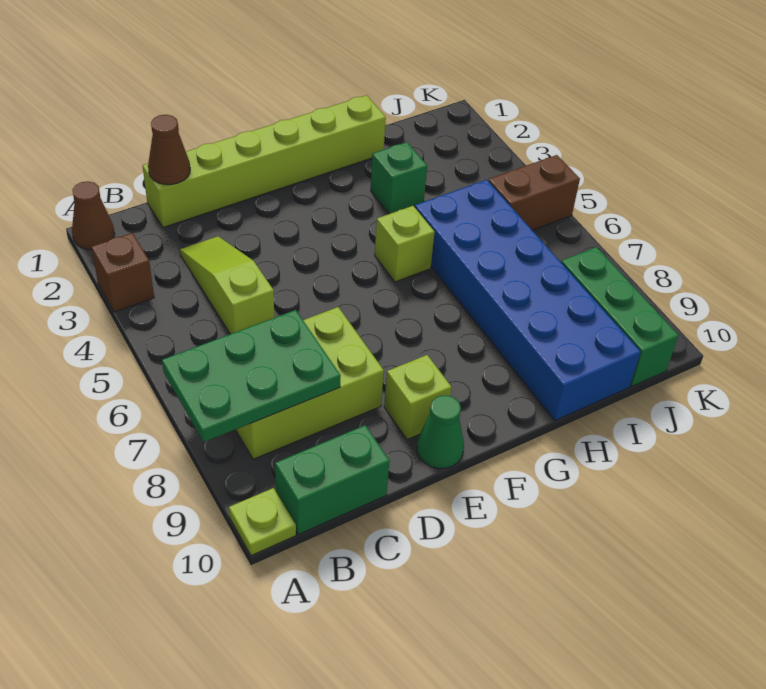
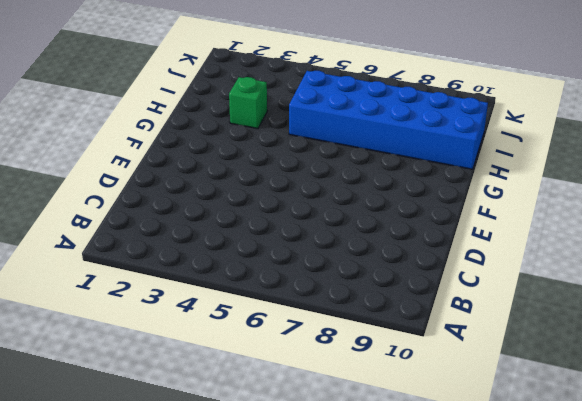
none -> brown 1x1 cone [72,181,115,250]
none -> brown 1x1 brick [92,233,154,312]
none -> lime 1x1 plate [229,488,296,556]

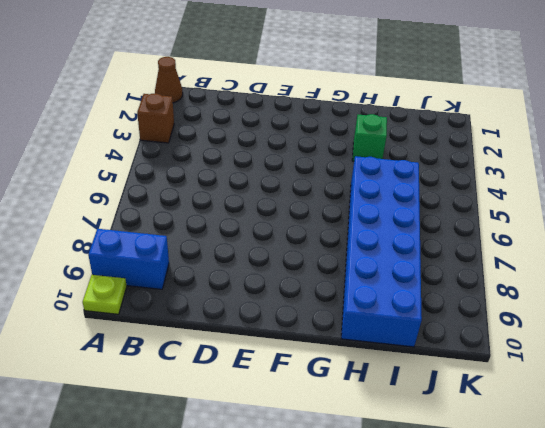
blue 1x2 brick [88,229,169,289] -> none
none -> lime 2x3 brick [236,307,384,459]
none -> green 1x2 brick [275,425,389,535]
none -> lime 1x6 brick [143,95,386,228]

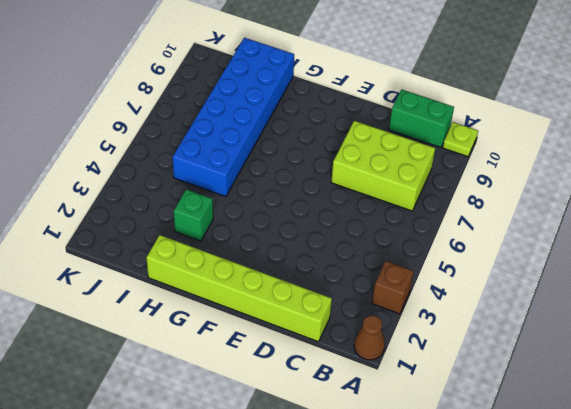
none -> lime 1x3 slope [180,236,274,334]
none -> lime 1x1 brick [384,355,452,440]
none -> green 1x1 cone [417,395,464,468]

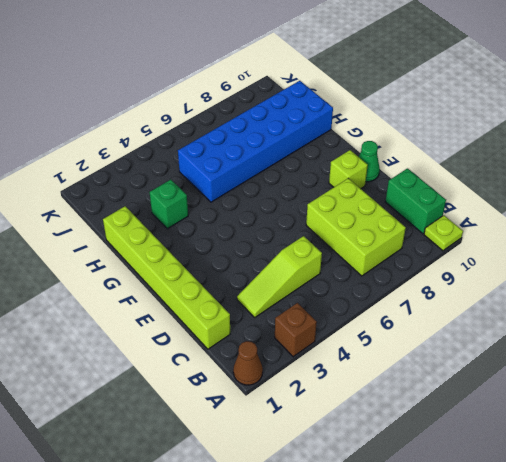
none -> lime 1x1 brick [375,206,435,282]
none -> brown 1x2 brick [488,155,580,230]
none -> green 1x3 brick [561,247,678,387]

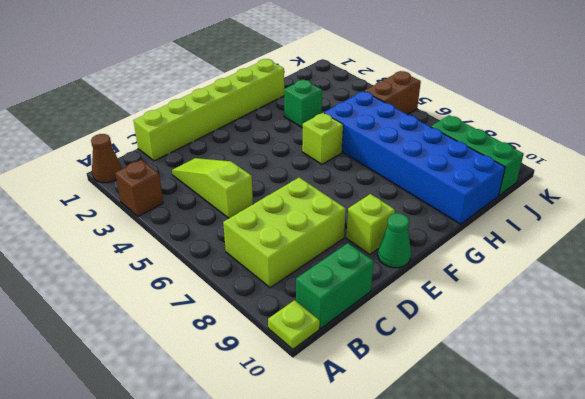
none -> green 2x3 plate [162,310,341,442]
none -> brown 1x1 cone [148,115,190,185]

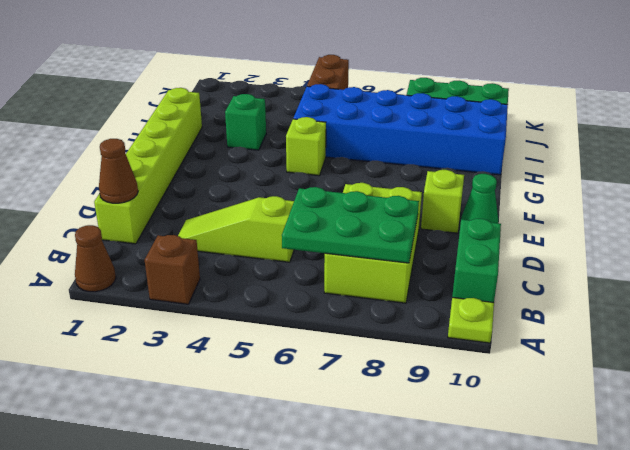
green 2x3 plate [282,187,419,263] -> green 2x3 plate turned to [162,310,341,442]

